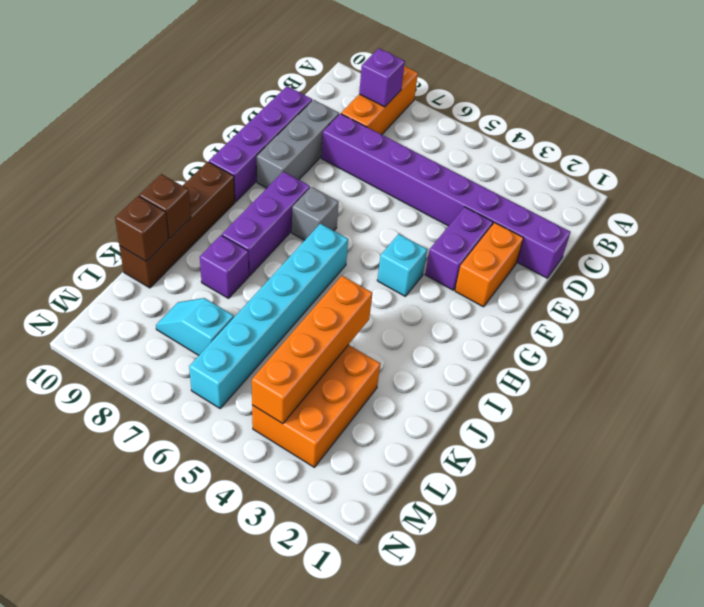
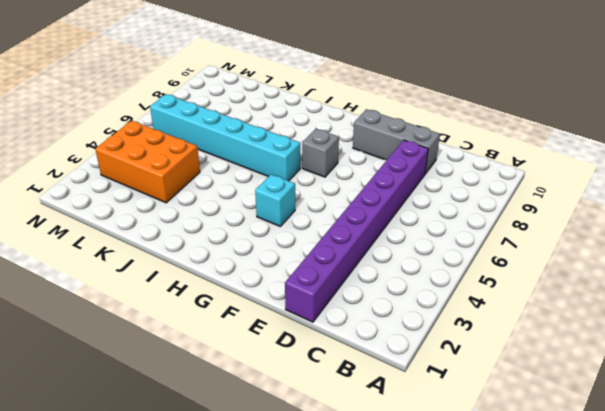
none -> orange 1x3 brick [341,66,418,135]
none -> purple 1x4 brick [209,86,312,202]
none -> orange 1x2 brick [455,223,523,307]

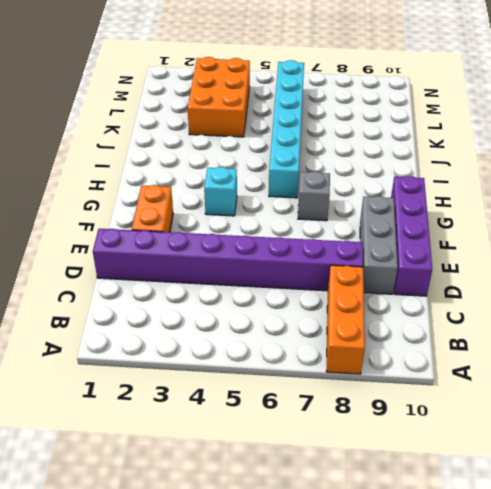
none -> purple 1x2 brick [425,207,493,290]
none -> purple 1x3 brick [222,172,310,276]
none -> brown 1x4 brick [120,162,235,288]

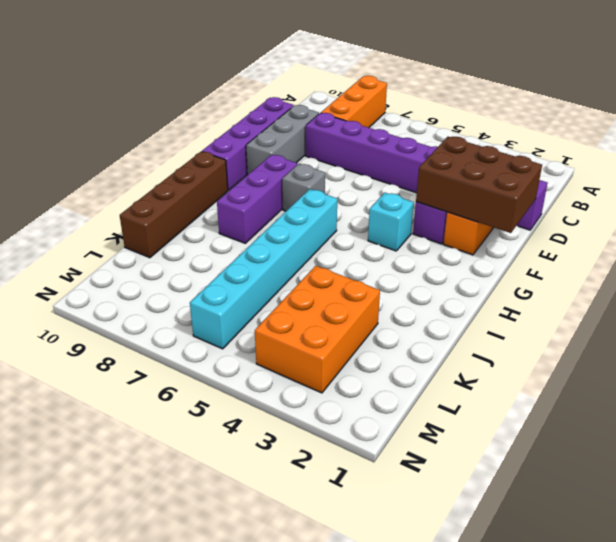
brown 2x3 brick [416,137,542,233] -> none
none -> purple 1x1 brick [200,235,249,298]
none -> cyan 1x2 slope [156,298,234,355]
none -> purple 1x1 brick [359,48,405,107]

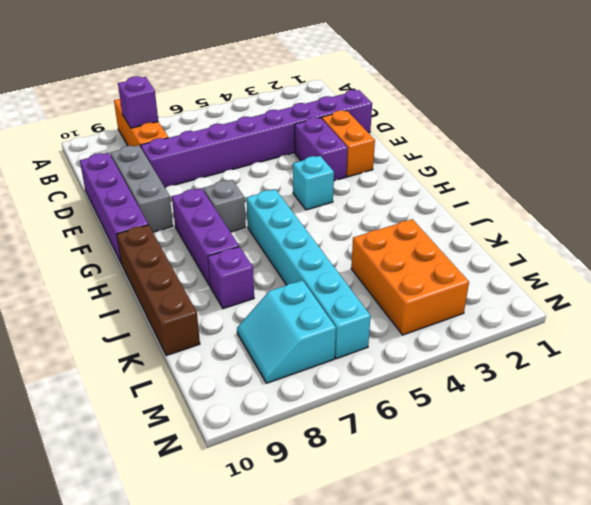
cyan 2x2 slope [237,280,336,383] -> cyan 1x2 slope [156,298,234,355]
none -> orange 1x4 brick [252,276,372,424]
none -> brown 1x1 brick [139,174,191,239]
none -> brown 1x1 brick [115,196,168,261]

